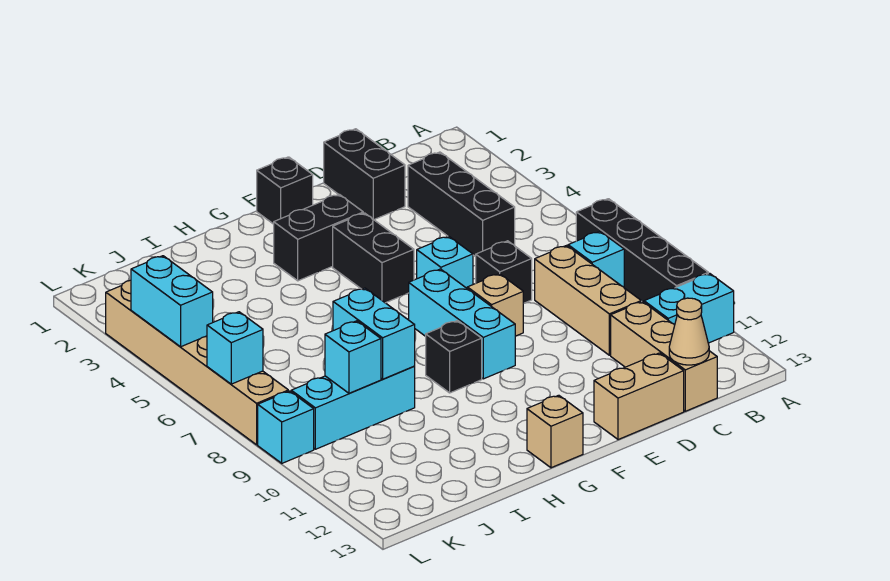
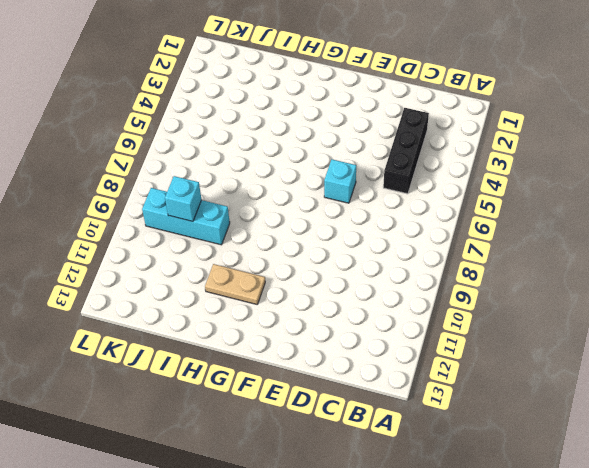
tan 1x2 plate [205,264,265,304] -> none
none -> black 1x4 brick [576,199,708,302]
none -> cyan 1x2 brick [644,273,734,343]
none -> cyan 1x1 brick [568,232,624,287]

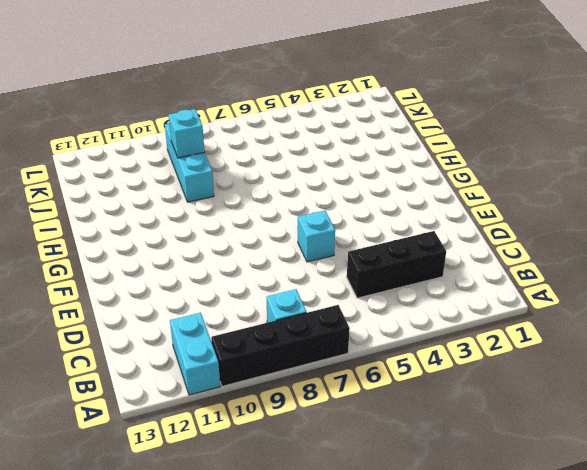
none -> tan 1x3 brick [535,246,641,355]
none -> tan 1x3 brick [611,302,717,411]
none -> black 1x2 brick [324,129,405,219]

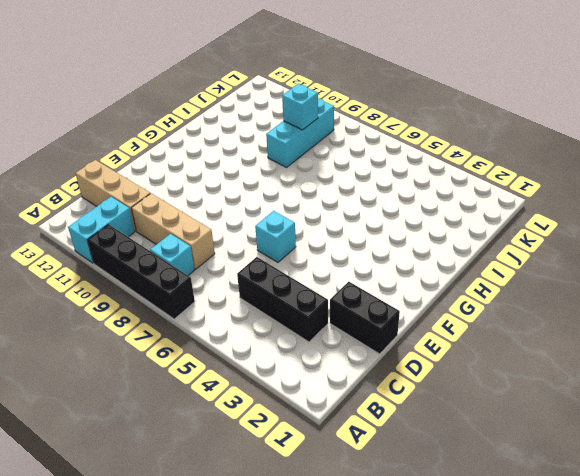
none -> black 1x1 brick [476,241,532,304]
none -> tan 1x2 brick [594,353,684,440]
none -> tan 1x1 brick [467,274,523,336]

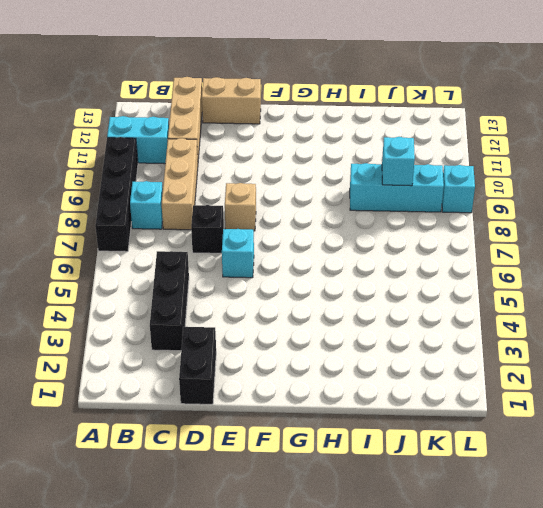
none -> black 1x1 brick [257,157,313,224]
none -> black 1x2 brick [274,194,363,281]
none -> black 1x2 brick [333,213,414,303]

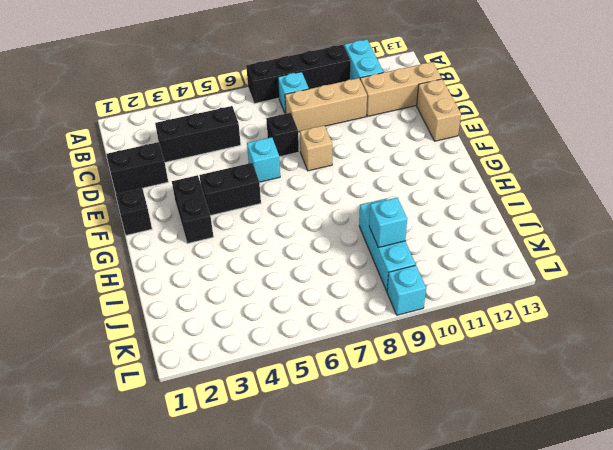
none -> cyan 1x3 brick [409,269,515,379]
none -> black 1x1 brick [426,321,482,393]
none -> tan 1x1 brick [527,395,583,468]

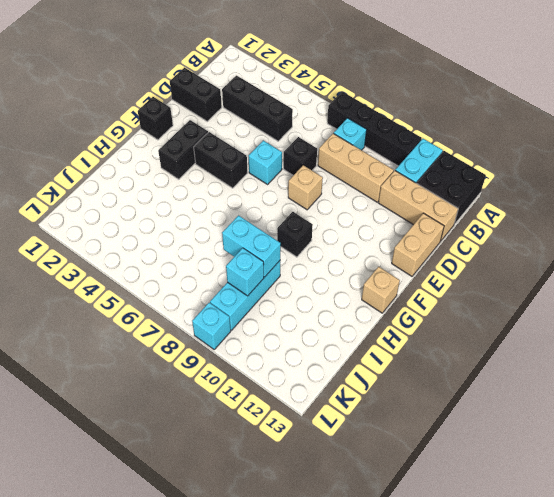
black 2x2 brick [417,151,486,224] -> none
none -> cyan 1x3 brick [409,269,515,379]
none -> tan 1x6 brick [106,280,288,445]
none -> tan 1x1 cone [669,298,709,365]

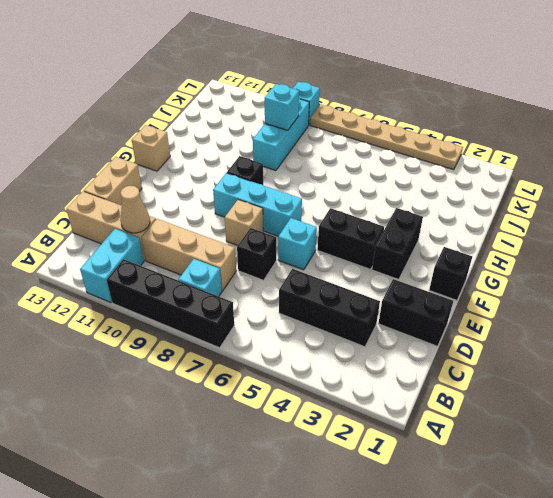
tan 1x1 cone [120,186,150,233] -> tan 1x1 cone moved to [669,298,709,365]
tan 1x6 plate [310,105,463,170] -> tan 1x6 brick [106,280,288,445]
none -> cyan 1x2 brick [333,288,415,379]
none -> cyan 1x2 brick [131,256,213,347]
none -> cyan 1x1 brick [207,312,263,384]

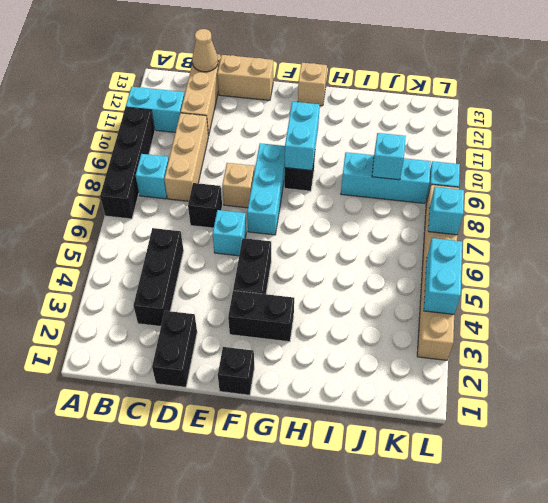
cyan 1x2 brick [285,102,320,170] -> cyan 1x2 brick moved to [333,288,415,379]

